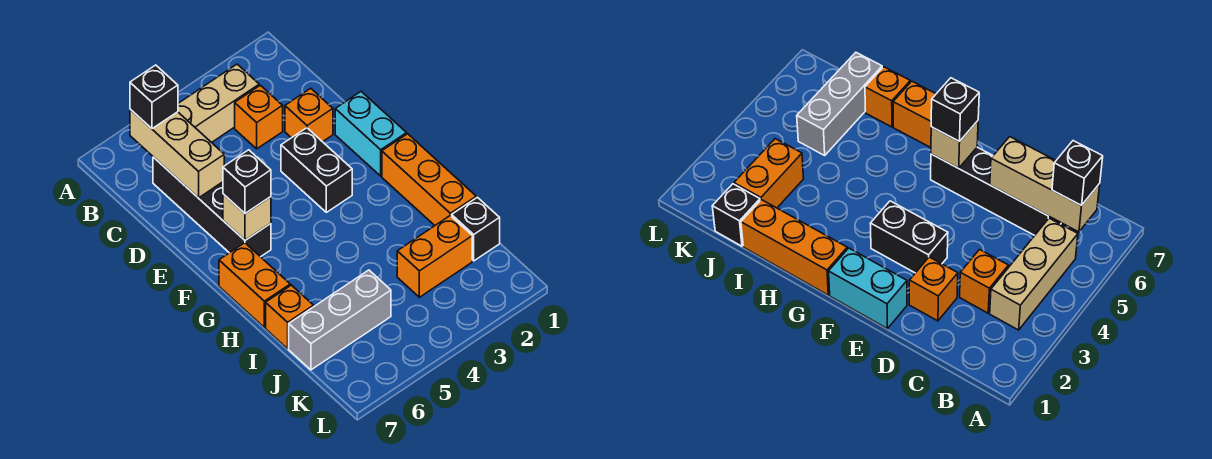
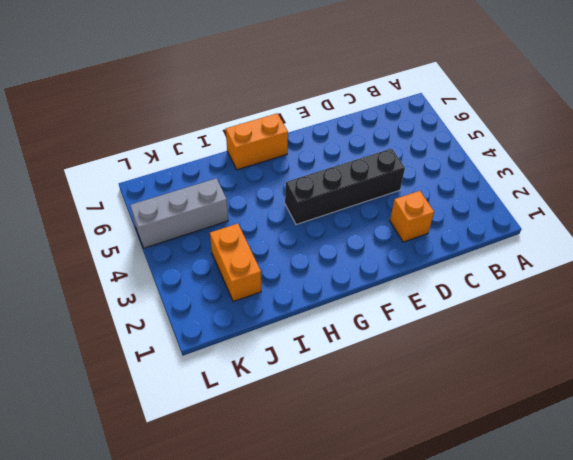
black 1x4 brick [285,148,405,225] -> black 1x4 brick moved to [153,157,271,257]
grey 1x3 brick [130,178,228,248] -> grey 1x3 brick turned to [289,270,391,370]
none -> tan 1x3 brick [178,64,259,143]
none -> orange 1x1 brick [235,85,283,149]
none -> cyan 1x2 brick [335,92,407,176]

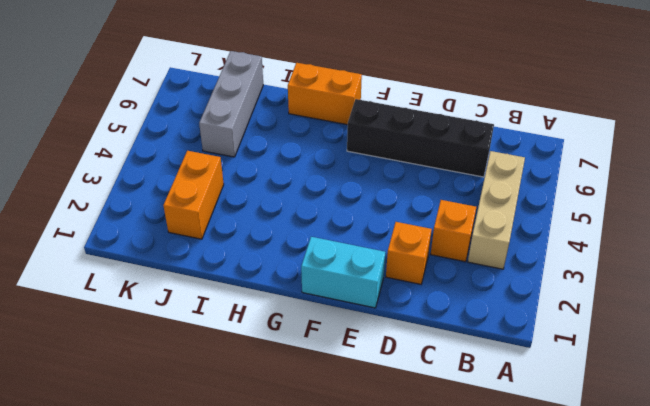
none -> black 1x2 brick [281,128,352,212]
none -> orange 1x3 brick [382,134,476,225]
none -> orange 1x1 brick [266,285,313,349]

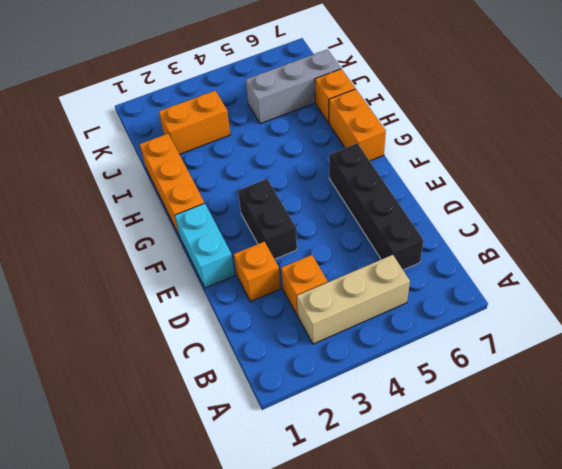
none -> black 1x1 brick [452,197,500,261]
none -> tan 1x3 brick [130,109,224,198]
none -> tan 1x1 brick [223,194,271,240]

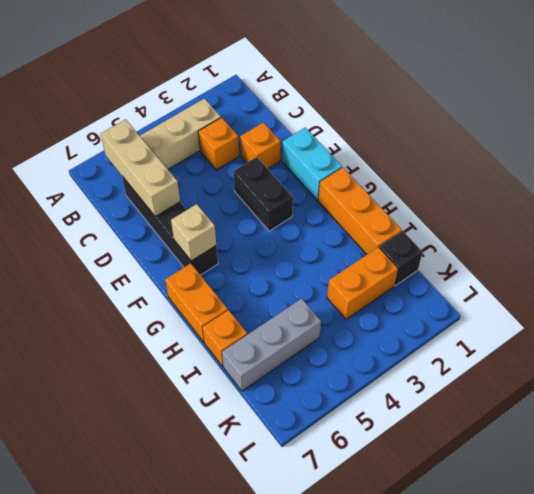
none -> black 1x1 brick [130,65,178,129]
none -> black 1x1 brick [223,150,271,214]

